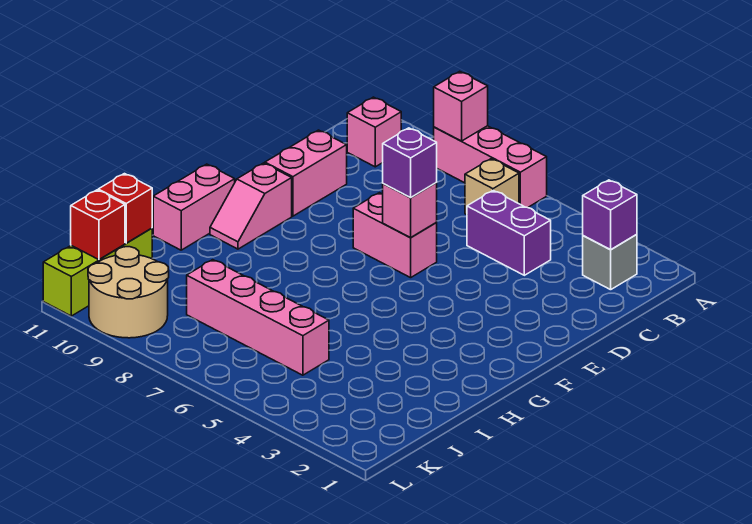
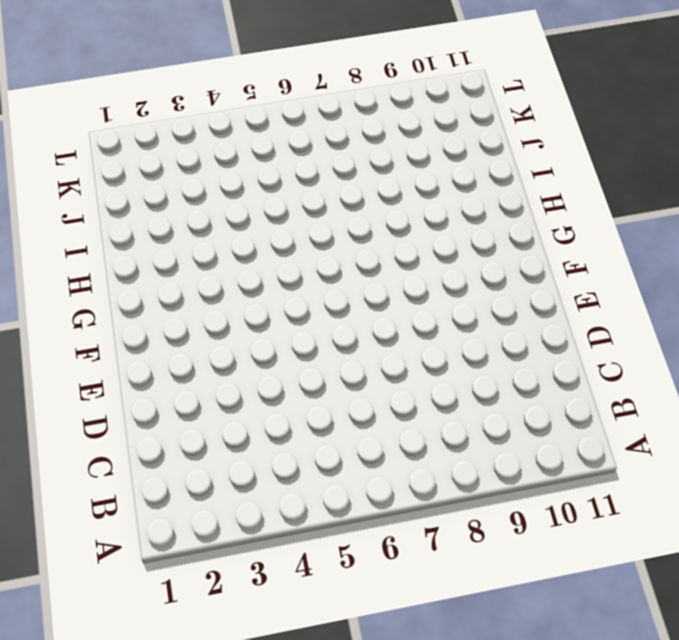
none -> pink 1x3 brick [434,126,547,208]
none -> grey 1x1 brick [583,235,637,290]
none -> tan 1x1 brick [465,159,519,215]

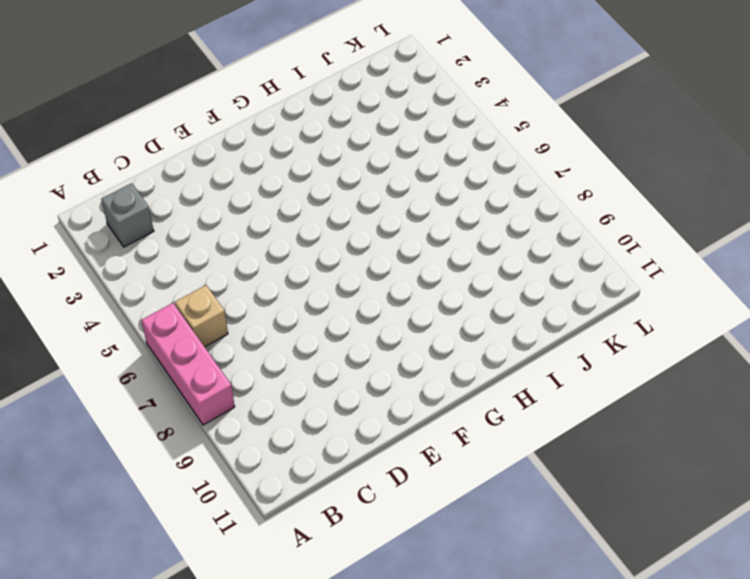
none -> pink 1x1 brick [347,97,401,167]
none -> purple 1x2 brick [467,191,551,275]
none -> pink 1x2 brick [265,130,347,216]

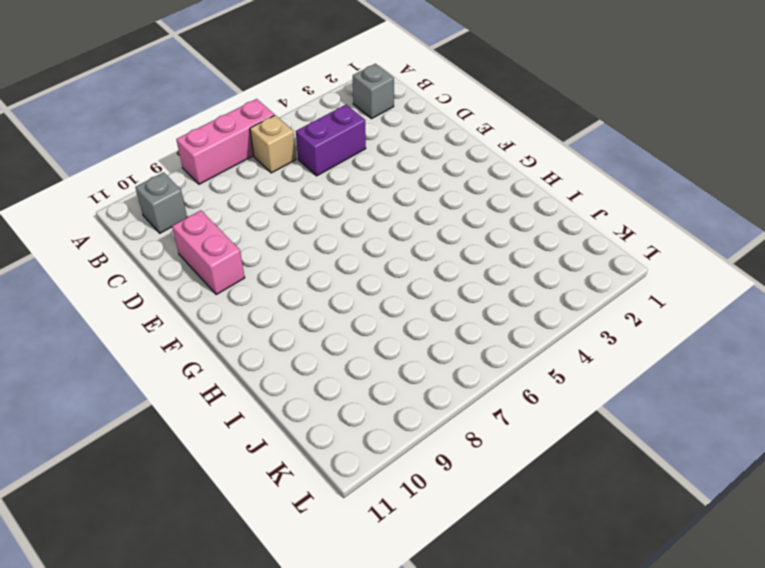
grey 1x1 brick [135,172,187,233] -> pink 1x1 brick [347,97,401,167]
none -> pink 1x2 brick [353,193,437,278]
none -> pink 1x2 slope [210,163,292,249]
none -> pink 1x2 brick [153,164,235,250]

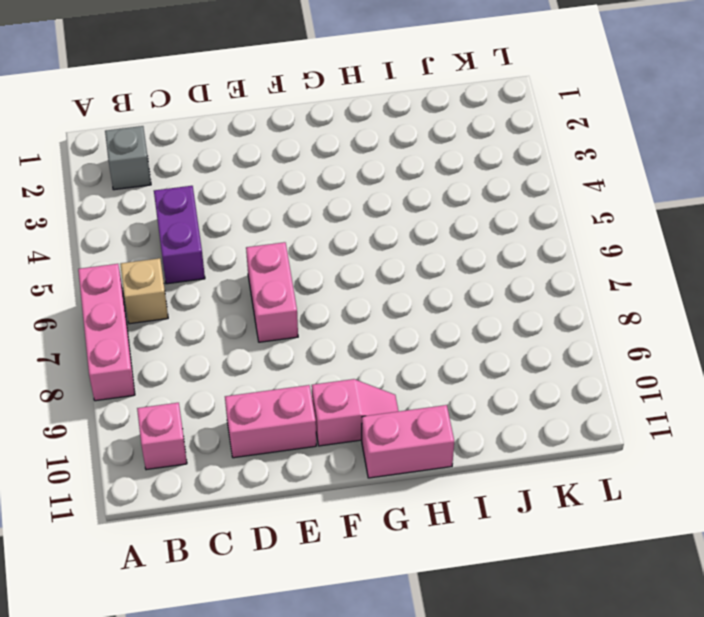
none -> pink 1x4 brick [187,260,329,375]
none -> lime 1x3 brick [43,228,152,316]
none -> tan 2x2 round brick [88,247,169,338]

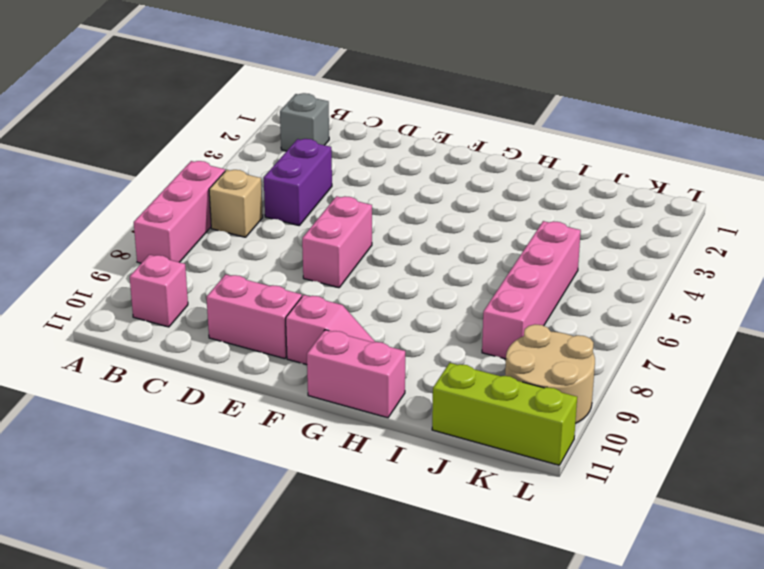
none -> pink 1x1 brick [434,71,488,141]
none -> purple 1x1 brick [583,180,637,250]
none -> pink 1x1 brick [383,182,437,238]

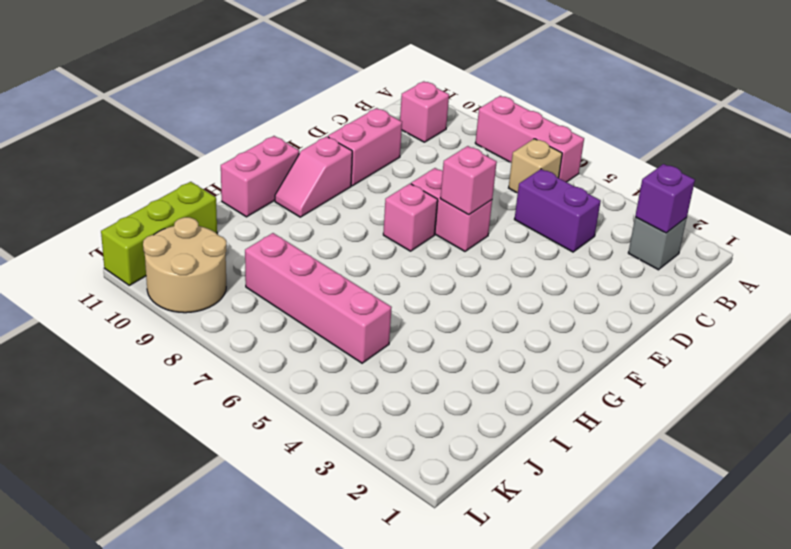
pink 1x1 brick [383,184,438,251] -> pink 1x1 brick moved to [434,71,488,141]
none -> red 1x1 brick [98,174,152,243]
none -> red 1x1 brick [71,190,125,260]
none -> purple 1x1 brick [383,128,437,197]

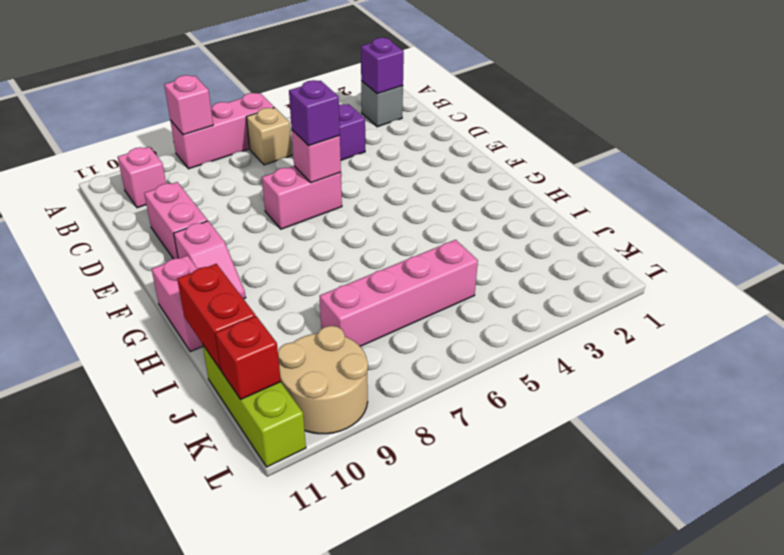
red 1x2 brick [177,264,255,370] -> red 1x1 brick [98,174,152,243]

